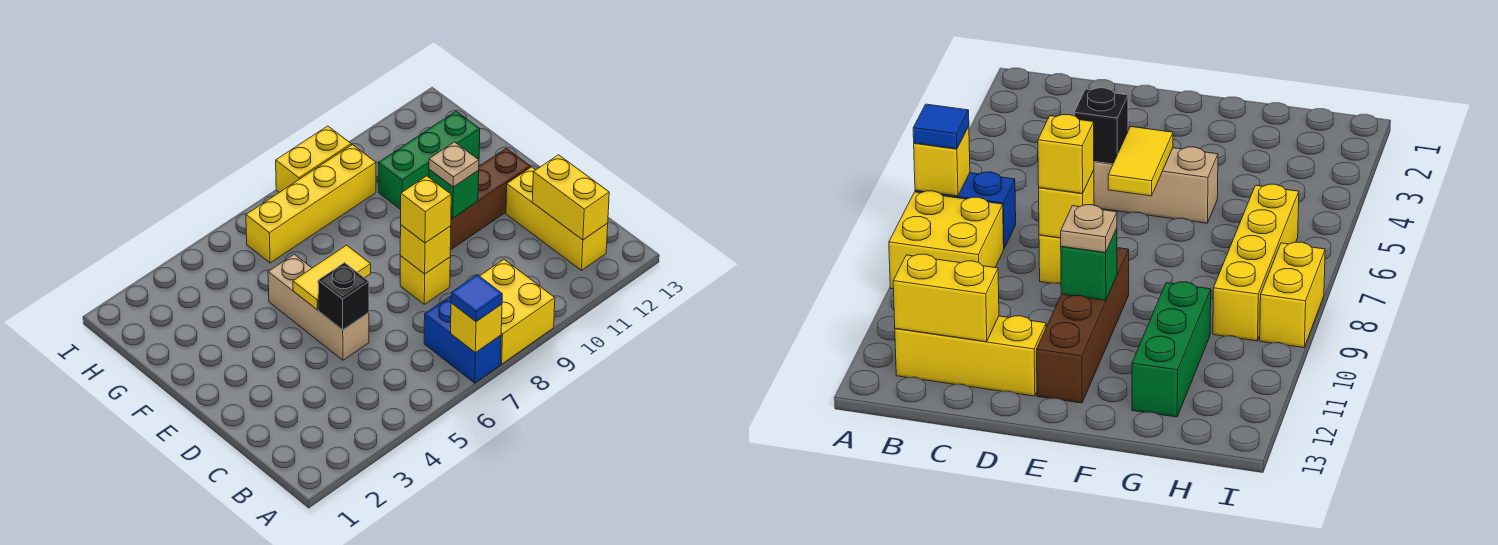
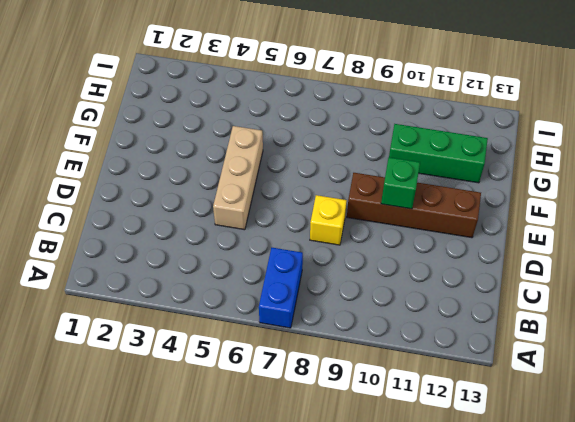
none -> yellow 2x2 brick [480,259,555,364]
none -> yellow 1x3 brick [506,167,608,270]
none -> yellow 1x4 brick [246,145,376,263]

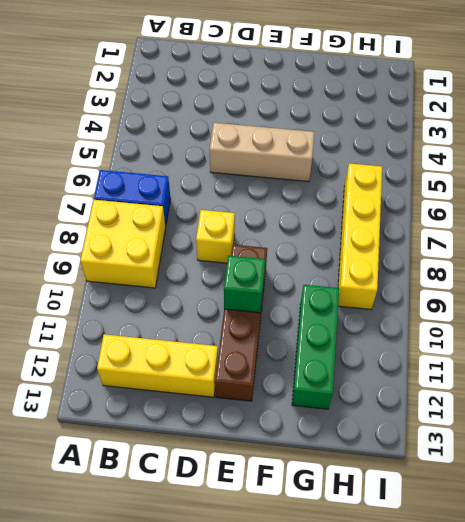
none -> yellow 1x2 brick [276,126,351,192]
none -> yellow 1x1 brick [451,303,502,353]
none -> yellow 1x2 brick [532,155,609,240]

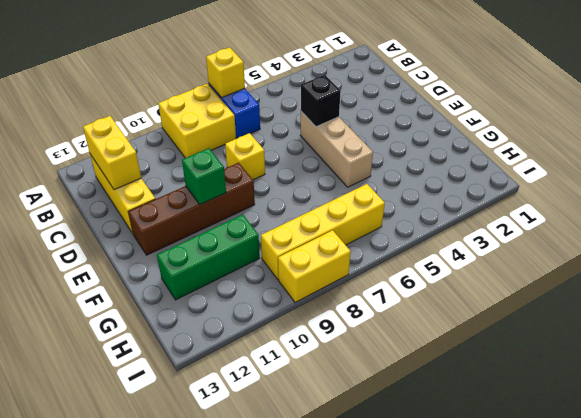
none -> yellow 1x1 brick [400,225,451,274]
none -> yellow 1x2 tile [293,245,371,310]
none -> blue 1x1 tile [451,275,502,322]

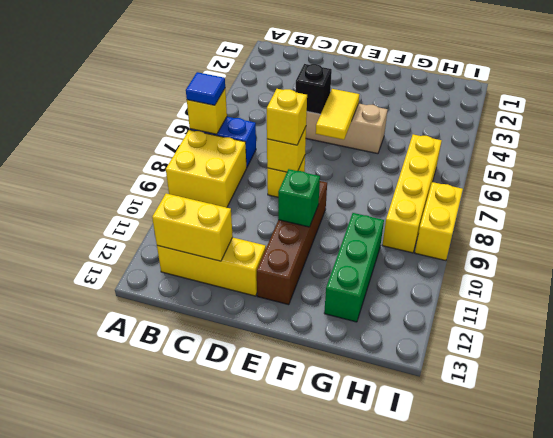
none -> tan 1x1 plate [429,142,479,187]

